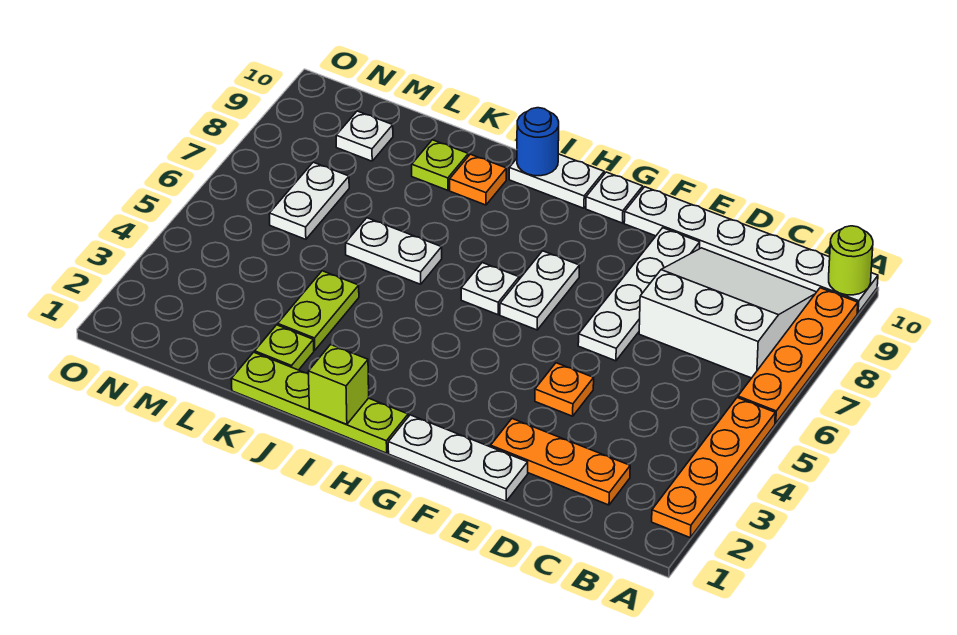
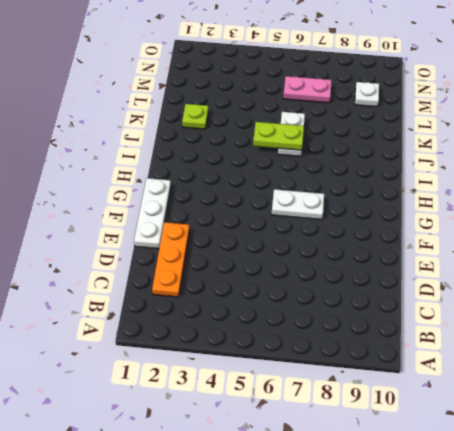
lime 1x2 plate [253,122,304,150] -> lime 1x2 plate moved to [278,271,359,350]
pink 1x2 plate [283,76,332,103] -> white 1x2 plate [269,162,349,239]
none -> orange 1x4 plate [652,398,775,537]
none -> orange 1x4 plate [738,288,858,423]
none -> white 1x6 plate [624,187,878,313]

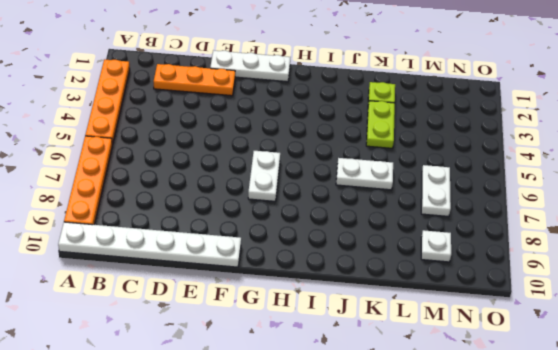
none -> white 3x3 slope [639,248,816,378]
none -> orange 1x1 plate [535,363,594,416]
none -> white 1x4 plate [578,228,700,361]

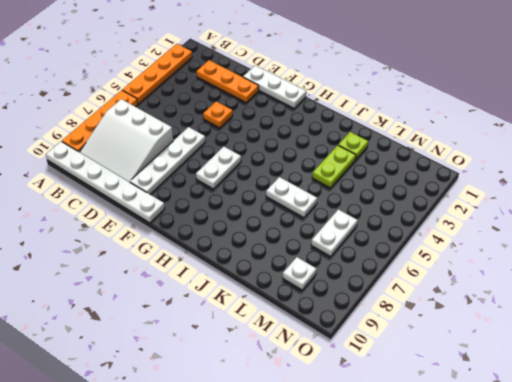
none -> white 1x1 plate [586,172,643,223]
none -> lime 1x4 plate [231,352,408,453]
none -> white 1x1 plate [461,263,519,315]

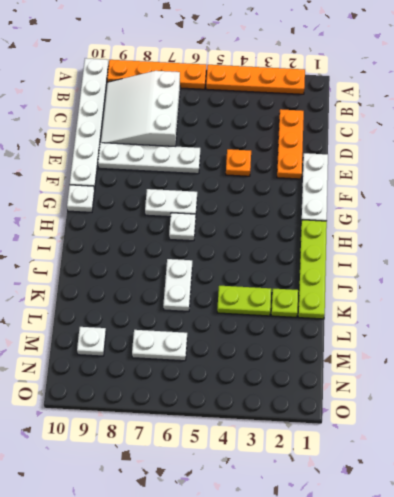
none -> white 1x2 plate [509,154,604,208]
none -> orange 1x1 plate [450,154,506,205]
none -> lime 1x1 plate [412,140,468,190]

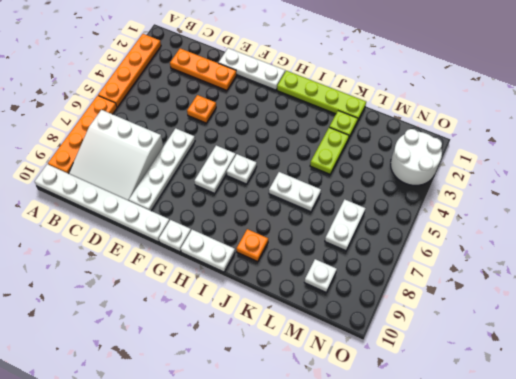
white 2x2 round brick [391,129,442,185] -> none
none -> lime 1x1 plate [412,140,468,190]
none -> lime 1x1 round brick [829,226,873,295]
none -> lime 1x1 brick [308,345,369,425]

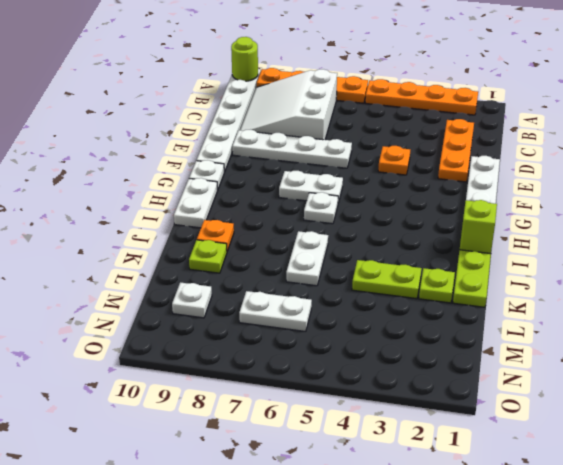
none -> blue 1x1 round brick [517,108,559,176]

